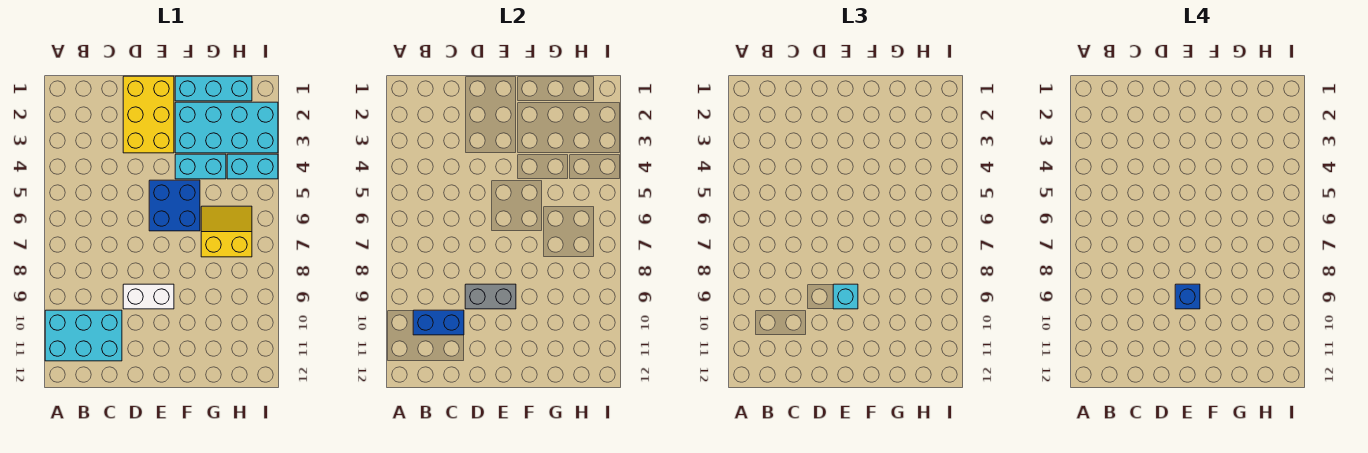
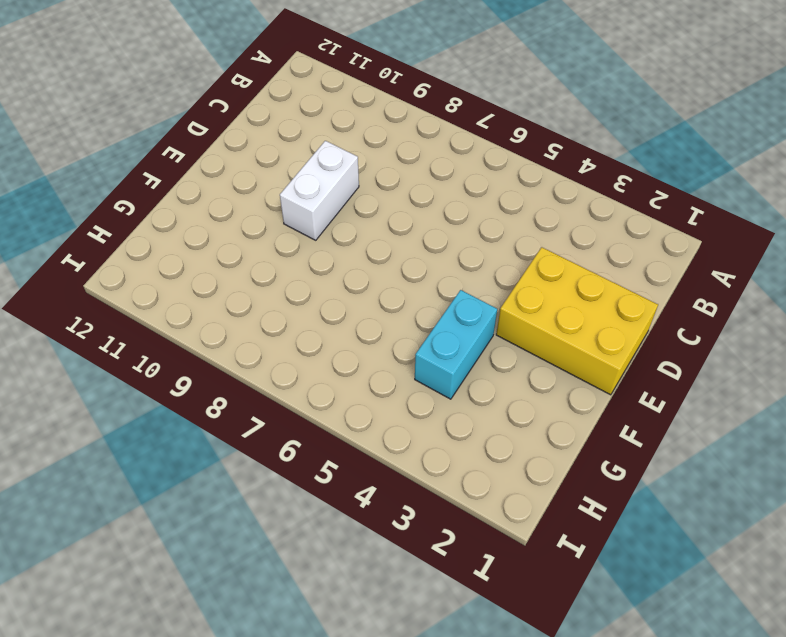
none -> cyan 2x3 brick [45,310,122,361]
none -> blue 2x2 brick [149,180,200,231]
none -> cyan 1x3 brick [175,76,252,101]

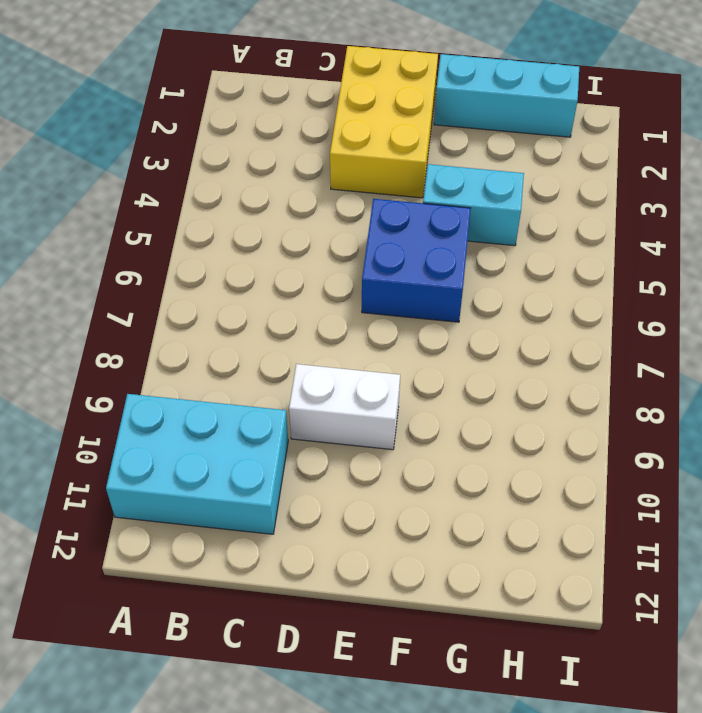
none -> cyan 2x4 brick [175,102,278,153]
none -> yellow 2x2 slope [201,206,252,257]
none -> cyan 1x2 brick [227,154,278,179]

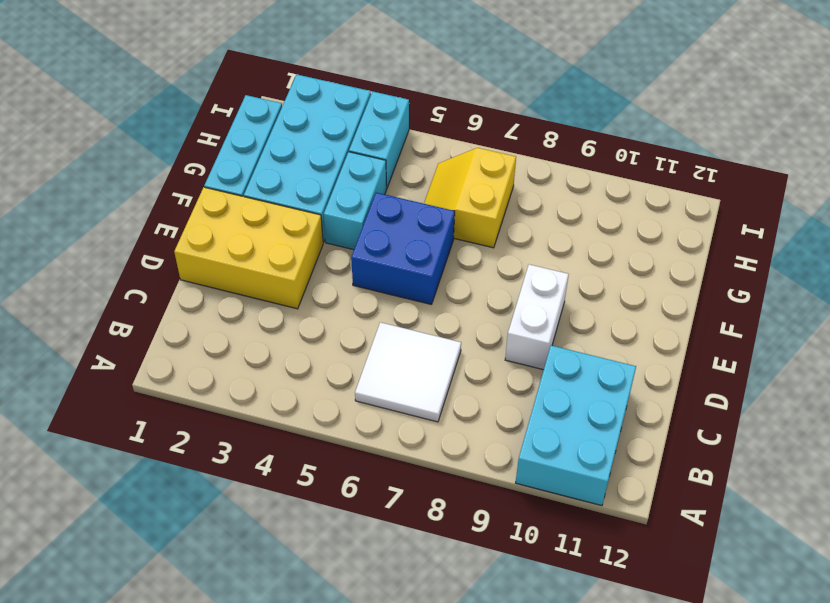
white 2x2 tile [355,322,461,422] -> none
none -> blue 1x2 brick [413,310,464,335]
none -> grey 1x2 brick [465,284,516,309]
none -> cyan 1x1 brick [833,284,858,309]

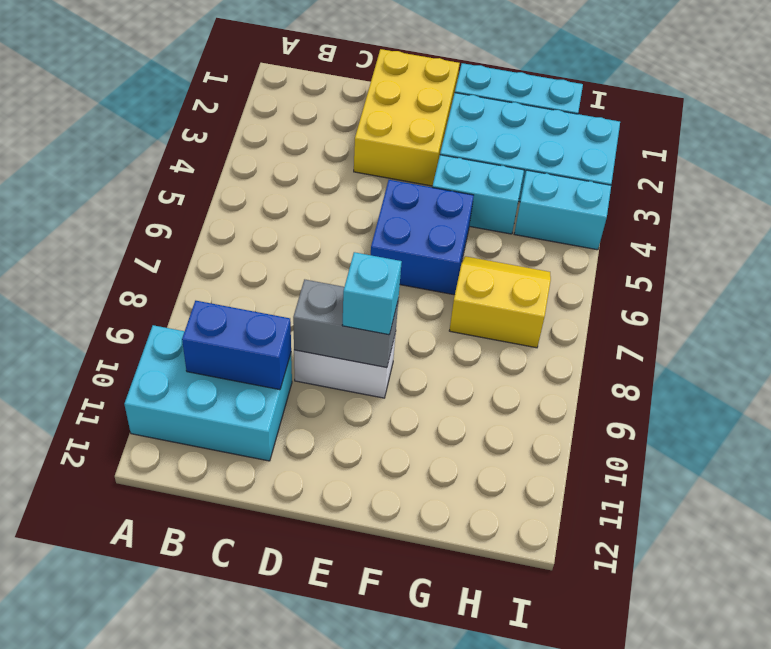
none -> blue 1x1 brick [1175,284,1200,309]

